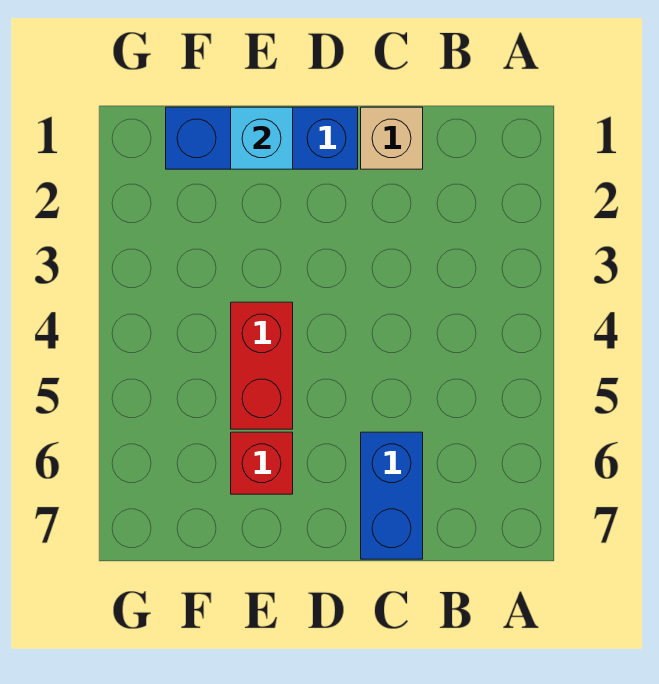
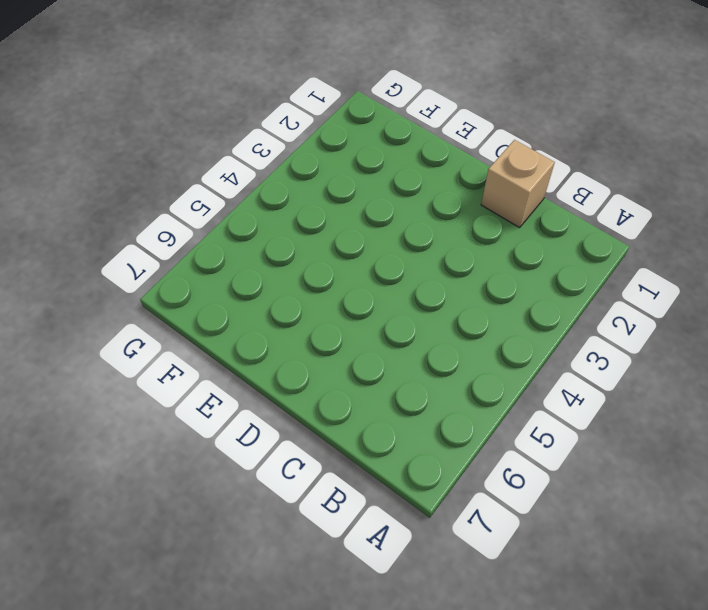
none -> blue 1x2 brick [361,432,423,559]
none -> blue 1x3 brick [166,107,358,169]

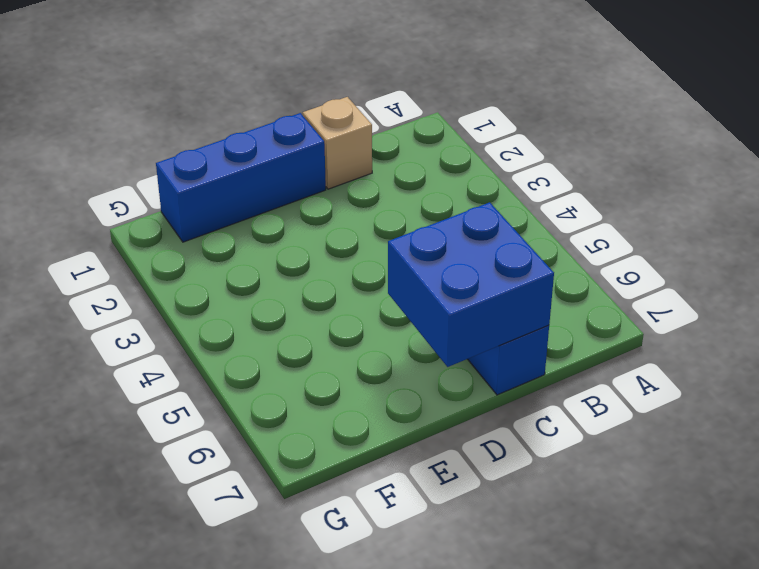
blue 2x2 brick [388,202,554,367] -> none
none -> red 1x2 brick [231,302,293,429]
none -> red 1x1 brick [231,432,293,494]

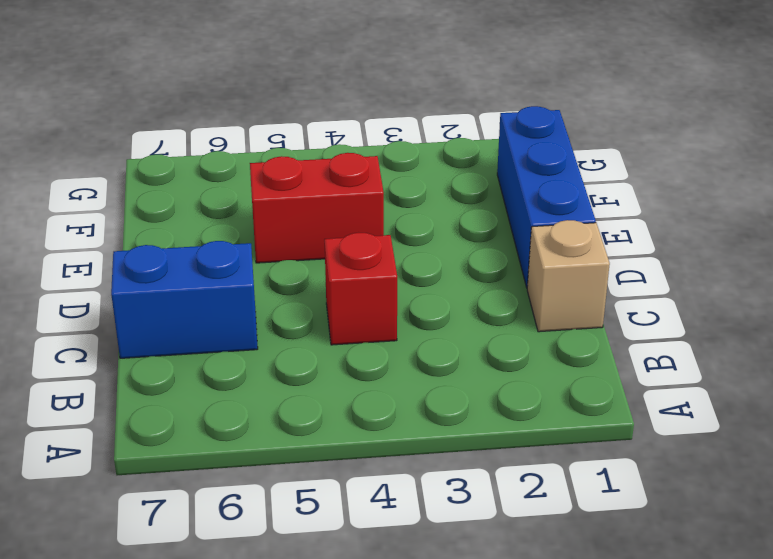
red 1x1 brick [324,233,397,345] -> red 1x1 brick moved to [231,432,293,494]
none -> cyan 1x1 brick [231,107,293,169]

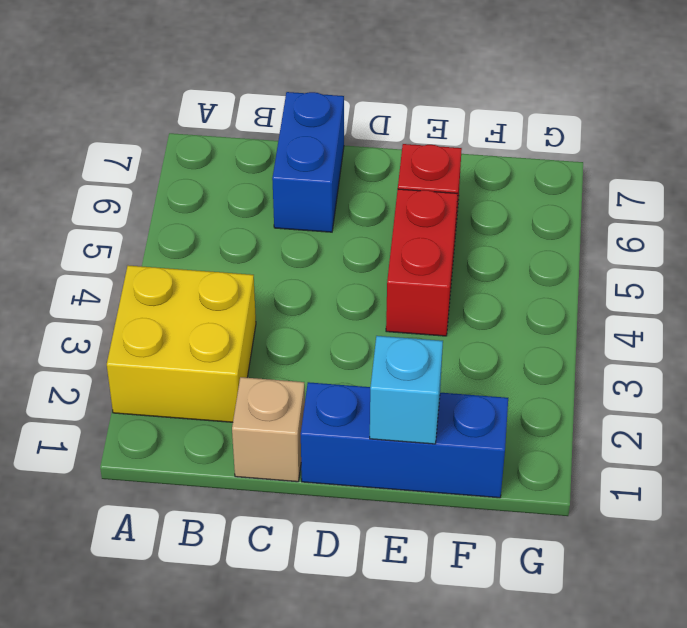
yellow 2x2 brick [107,266,256,422] -> none

